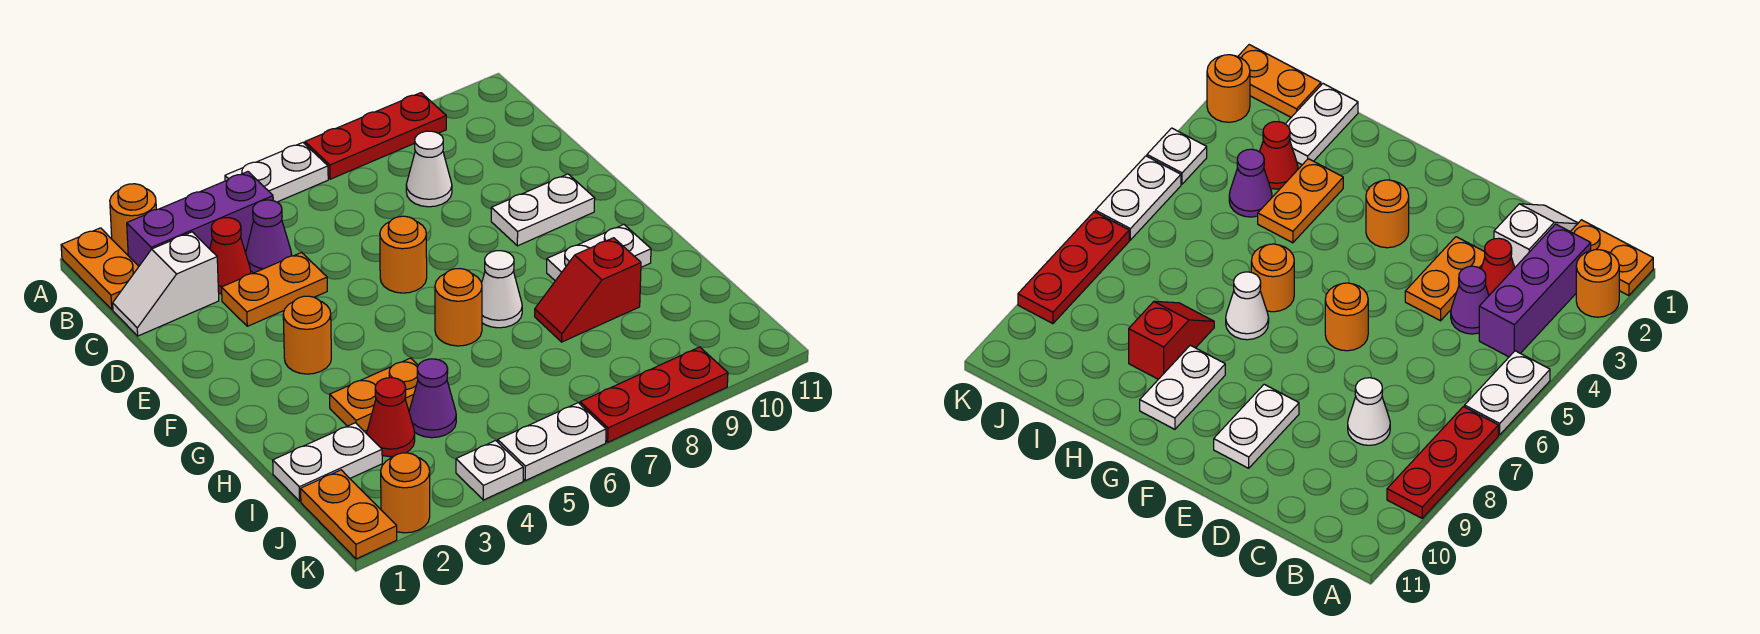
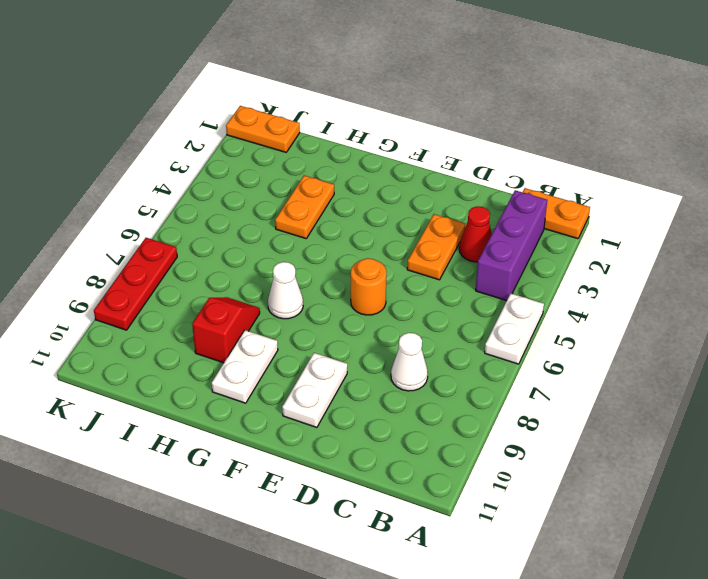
none -> orange 1x1 round brick [110,184,156,255]
none -> red 1x3 plate [305,93,446,179]
none -> white 1x2 slope [113,232,219,336]

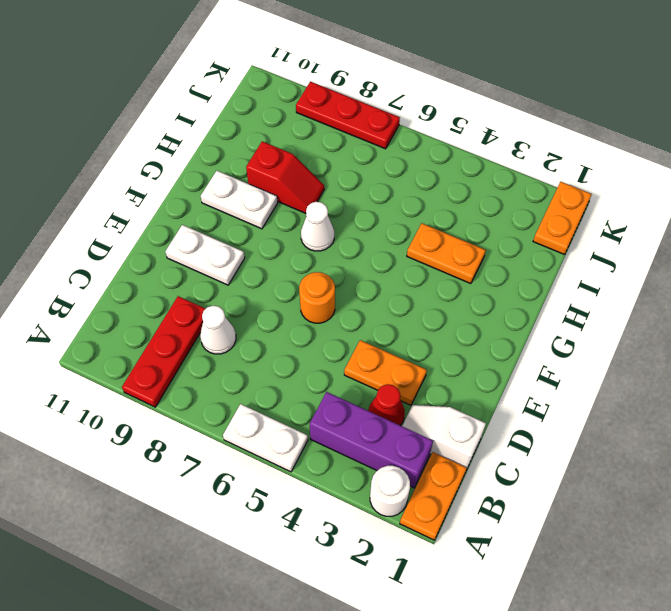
white 1x1 round brick [370,466,410,516] -> orange 1x1 round brick [110,184,156,255]
red 1x3 plate [122,296,205,407] -> red 1x3 plate turned to [305,93,446,179]
white 1x2 slope [402,405,486,470] -> white 1x2 slope turned to [113,232,219,336]
none -> purple 1x1 cone [245,200,292,273]
none -> orange 1x1 round brick [283,296,331,374]
none -> orange 1x1 round brick [435,269,482,346]

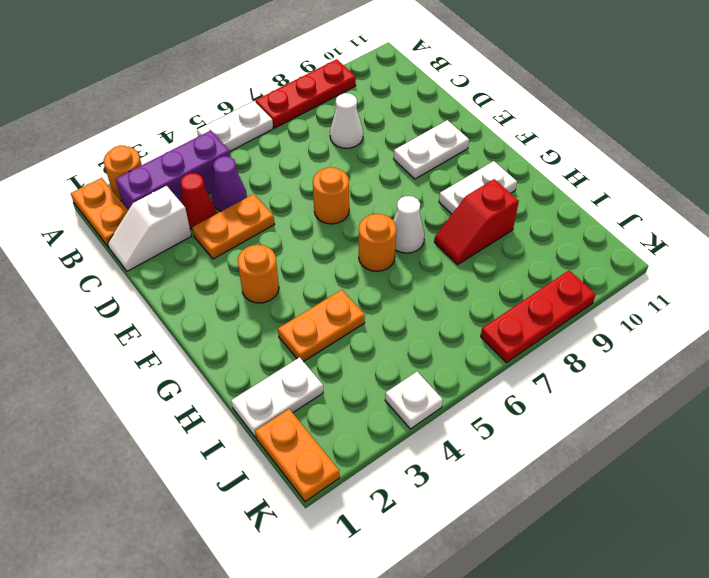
none -> red 1x1 cone [367,378,415,457]
none -> purple 1x1 cone [409,359,456,438]
none -> orange 1x1 round brick [381,453,430,533]

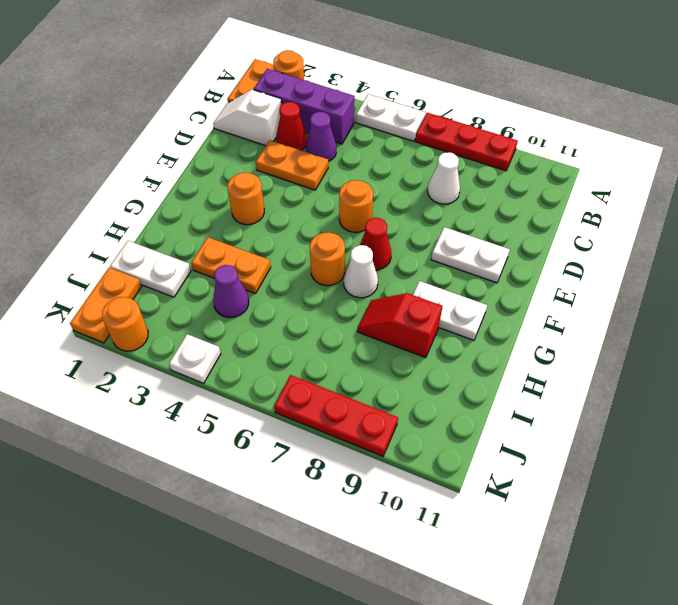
red 1x1 cone [360,218,391,270] -> red 1x1 cone moved to [367,378,415,457]
none -> white 1x2 plate [498,403,606,481]

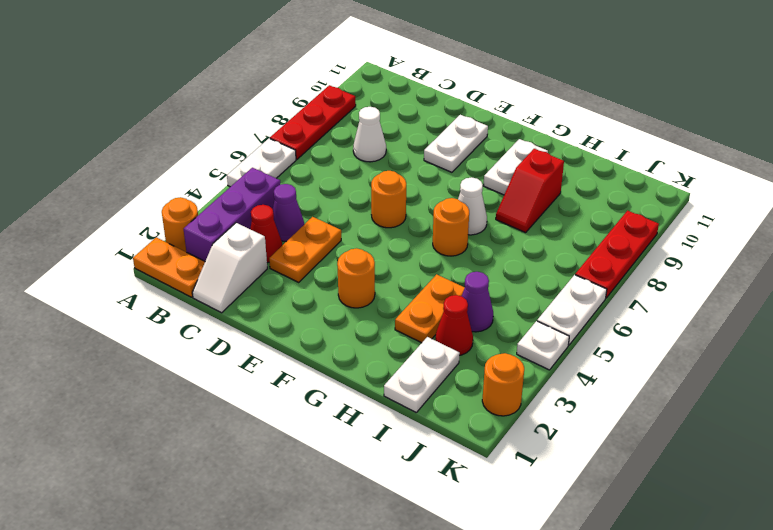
none -> orange 1x2 plate [301,470,397,559]

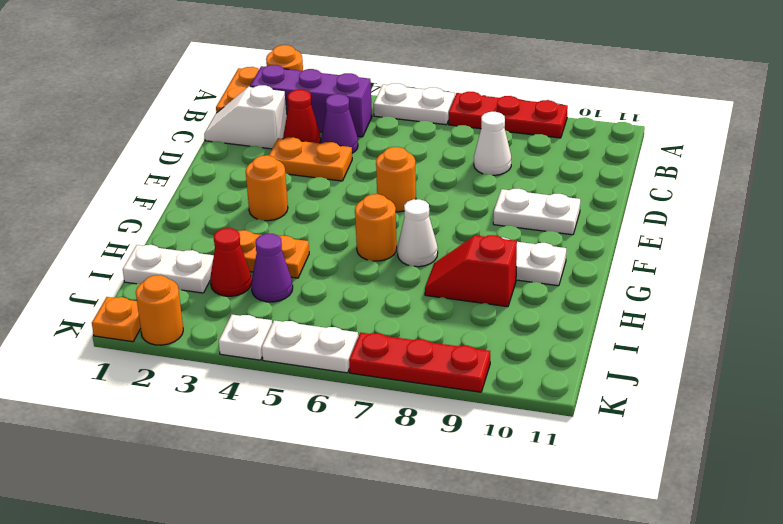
orange 1x1 plate [92,297,141,342] -> orange 1x2 plate [301,470,397,559]

